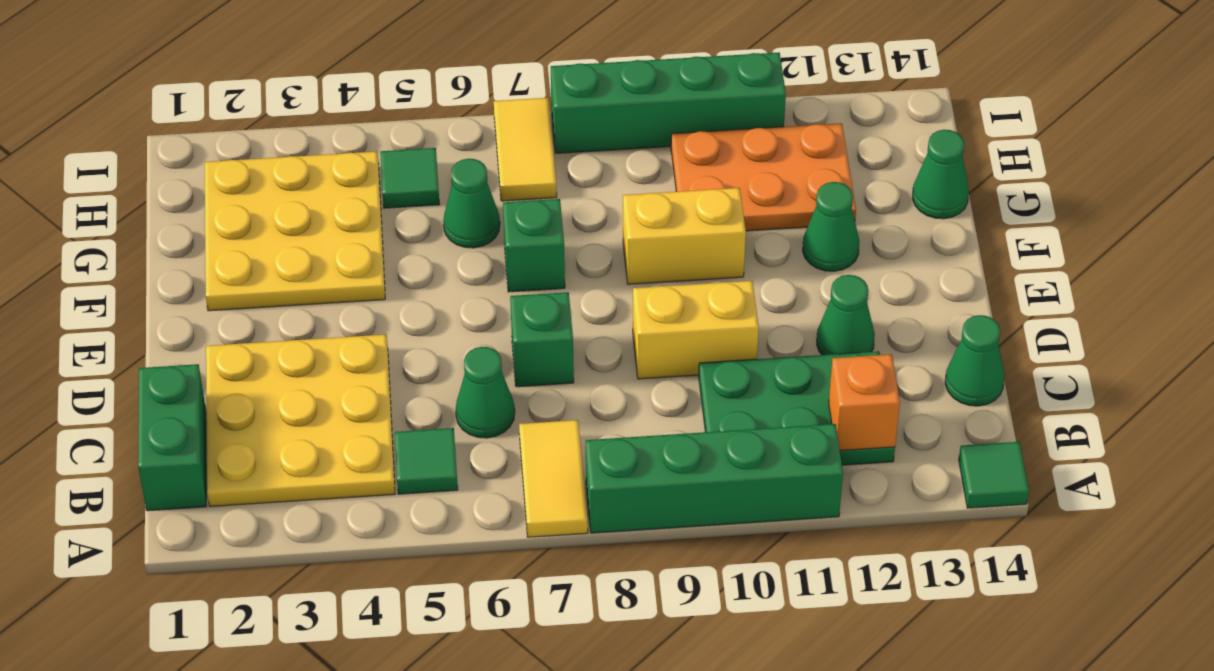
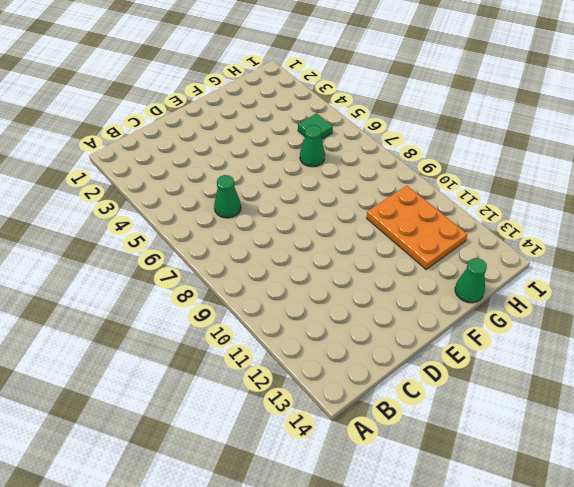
none -> yellow 1x2 tile [519,420,588,537]
none -> green 1x4 brick [586,424,843,533]
none -> green 1x1 tile [959,442,1029,508]

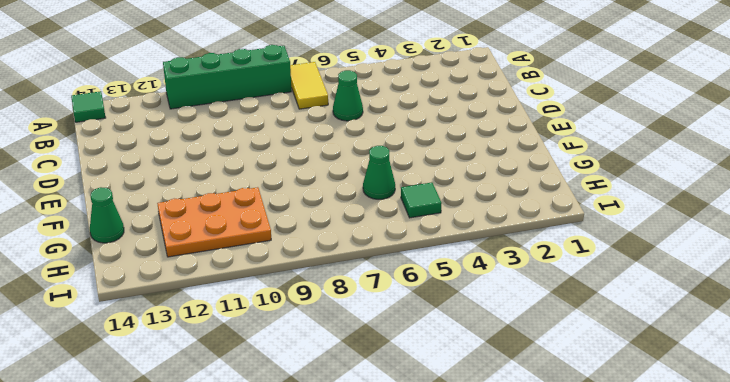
none -> green 1x2 brick [138,364,206,511]
none -> yellow 3x3 plate [206,334,395,507]
none -> green 1x1 tile [395,428,458,494]

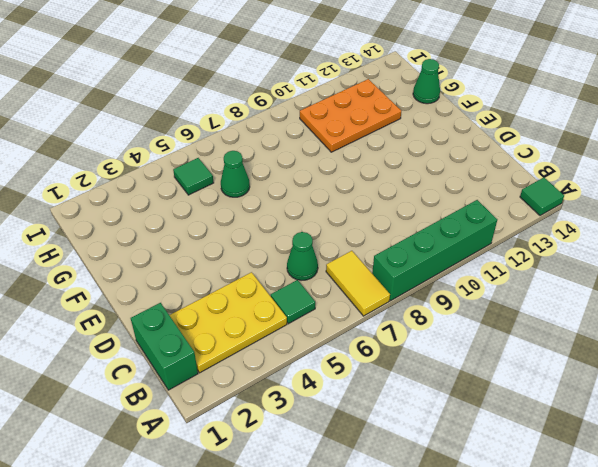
yellow 2x3 plate [169,272,287,373] -> yellow 3x3 plate [206,334,395,507]
none -> green 2x3 plate [699,351,895,465]
none -> green 1x1 cone [945,315,1004,406]
none -> green 1x1 brick [510,292,574,387]

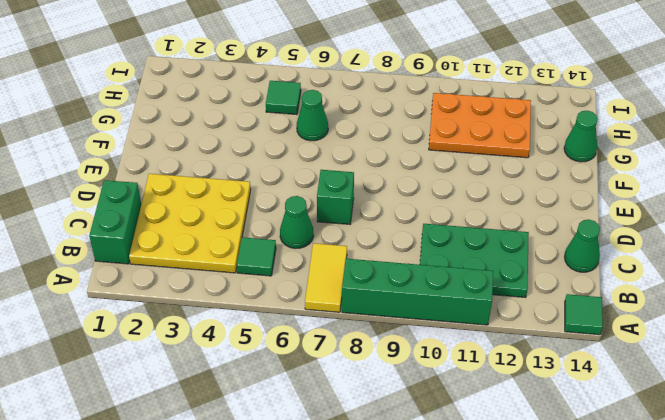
none -> yellow 1x2 brick [633,281,759,379]
none -> green 1x1 cone [817,275,875,355]
none -> yellow 3x3 plate [205,152,385,311]

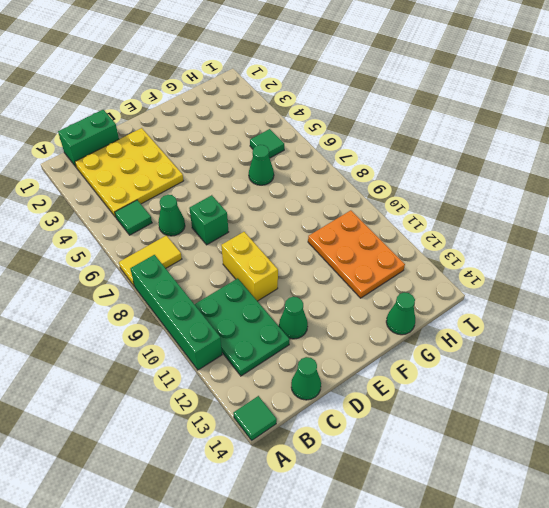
none -> yellow 3x3 plate [205,152,385,311]
none -> green 1x1 brick [503,199,565,292]
none -> yellow 1x2 brick [623,188,746,284]

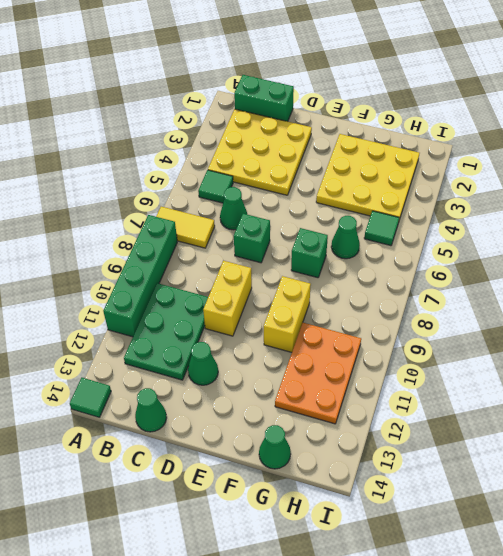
none -> green 1x1 cone [803,182,859,271]
none -> yellow 1x2 tile [494,98,557,201]
none -> green 1x4 brick [551,52,786,153]

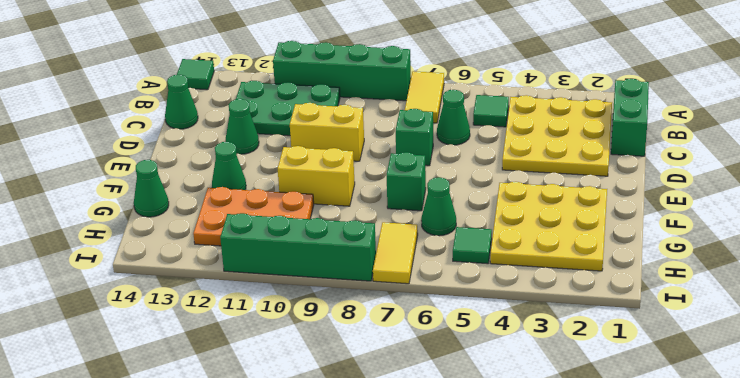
none -> orange 1x1 brick [829,354,900,451]

